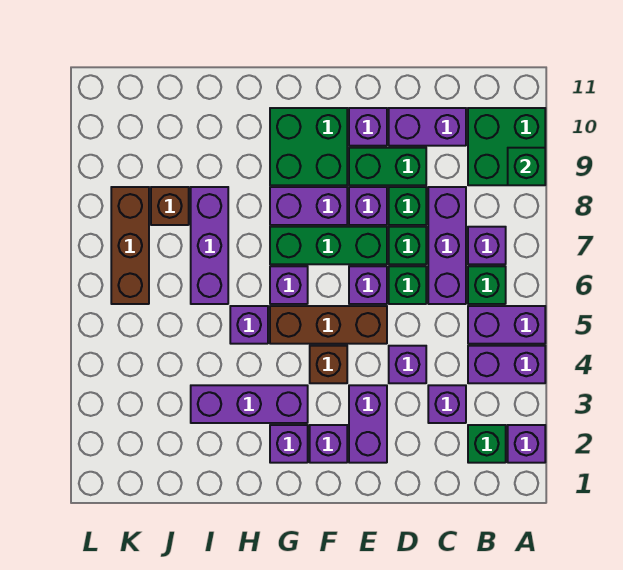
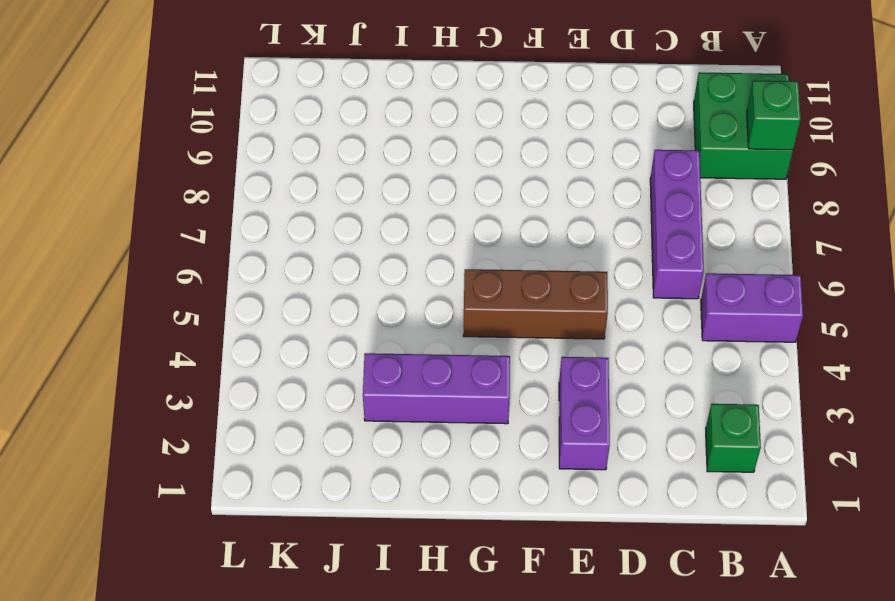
none -> purple 1x1 brick [508,425,545,463]
none -> purple 1x2 brick [468,346,545,383]
none -> green 1x1 brick [468,266,506,304]
none -> purple 1x1 brick [468,227,506,264]

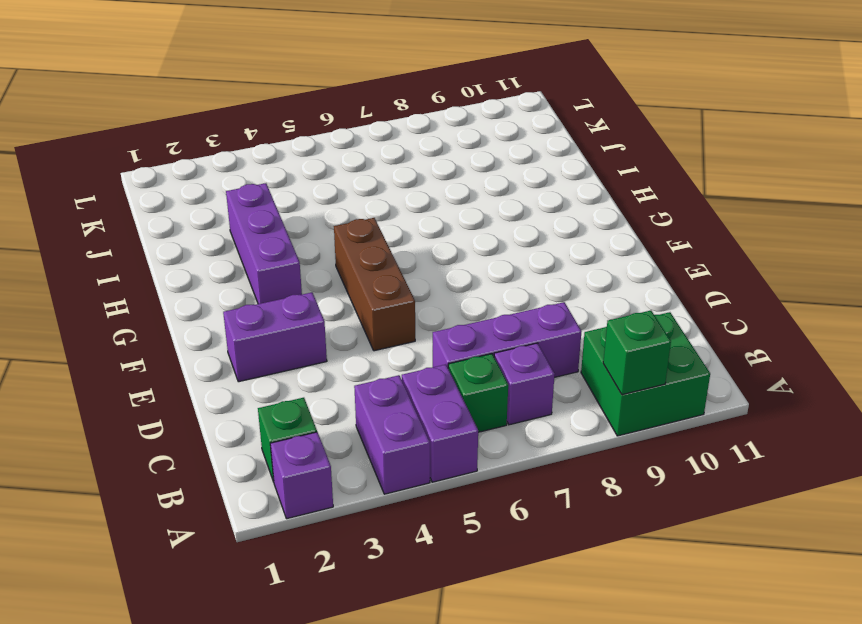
none -> purple 1x1 brick [428,385,466,423]
none -> purple 1x2 brick [389,108,466,146]
none -> purple 1x1 brick [389,346,426,383]
none -> green 1x1 brick [389,266,426,304]

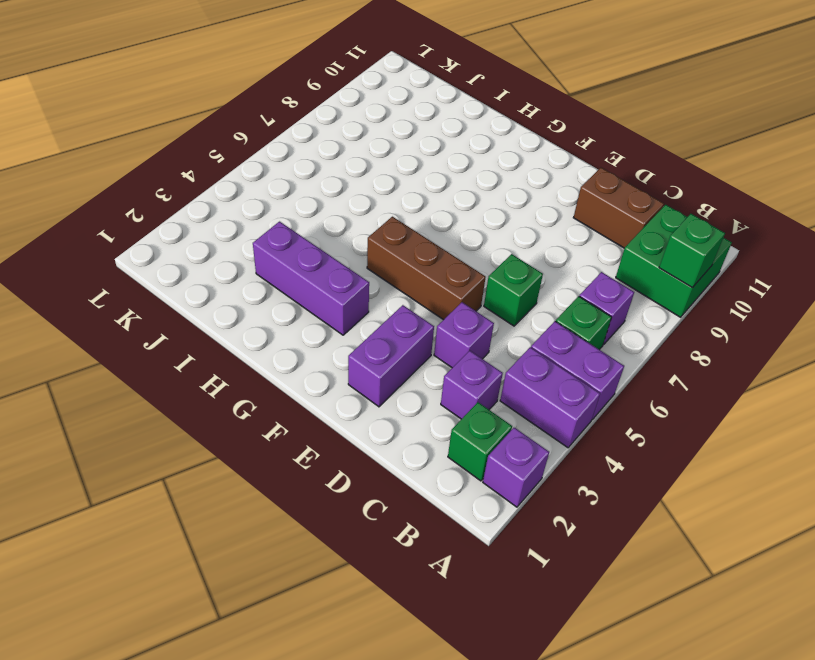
brown 1x2 brick [573,168,664,248] -> purple 1x2 brick [389,108,466,146]
none -> purple 1x3 brick [428,187,466,304]
none -> green 1x1 brick [389,227,426,264]
none -> green 1x1 brick [389,187,426,225]
none -> green 1x2 brick [349,148,426,185]

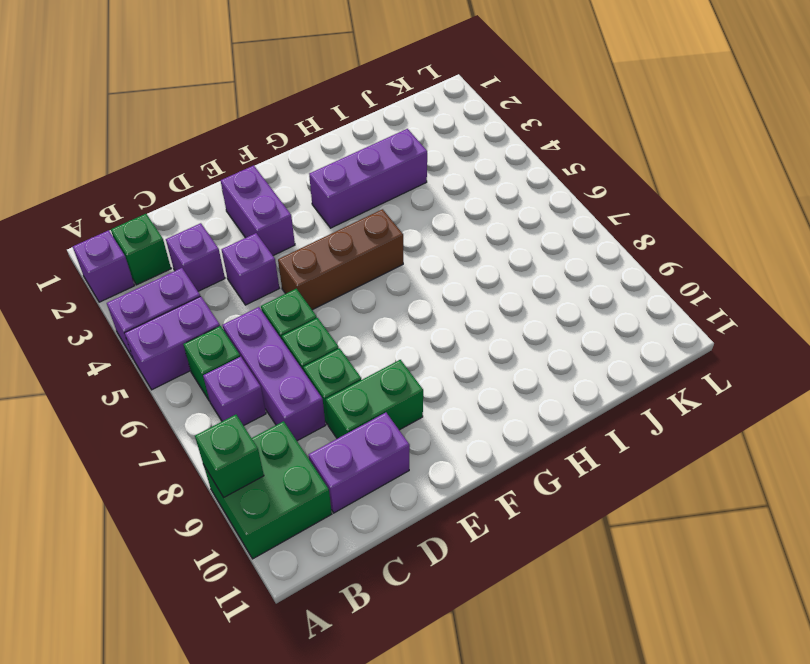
none -> purple 1x1 brick [349,266,387,304]
none -> green 1x3 brick [270,227,387,264]
none -> purple 1x1 brick [349,187,387,225]
none -> purple 1x1 brick [349,108,387,146]

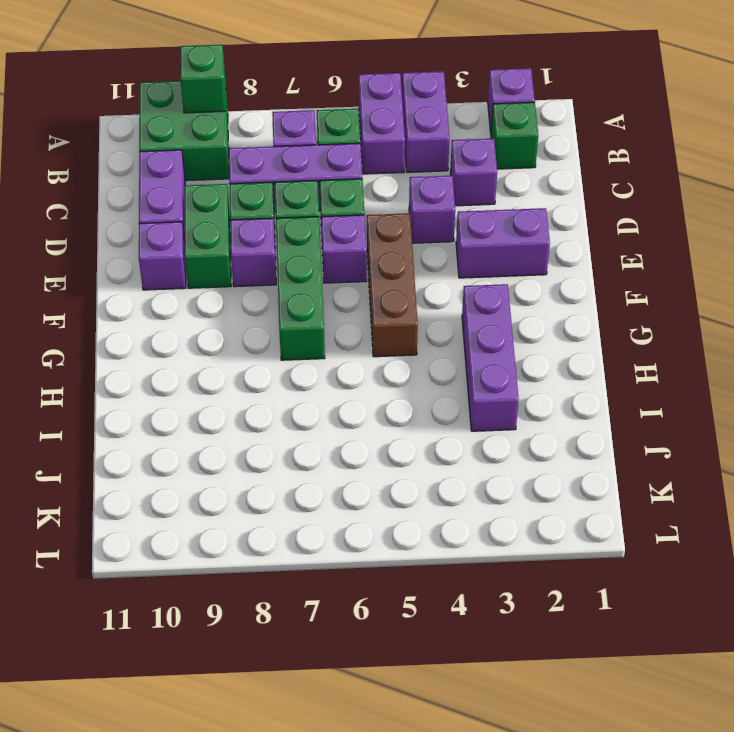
none -> purple 1x1 brick [310,425,347,463]
none -> brown 1x1 brick [310,346,347,383]
none -> purple 1x2 brick [270,187,347,225]
none -> green 2x2 brick [270,108,347,185]

